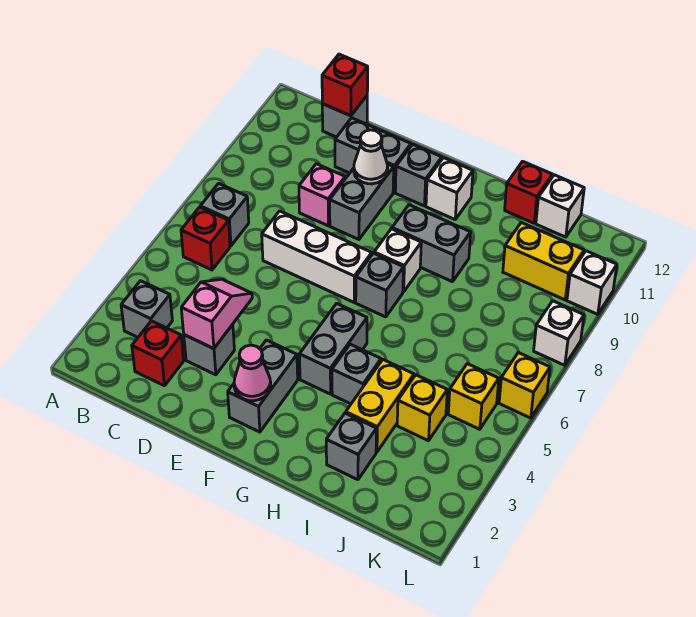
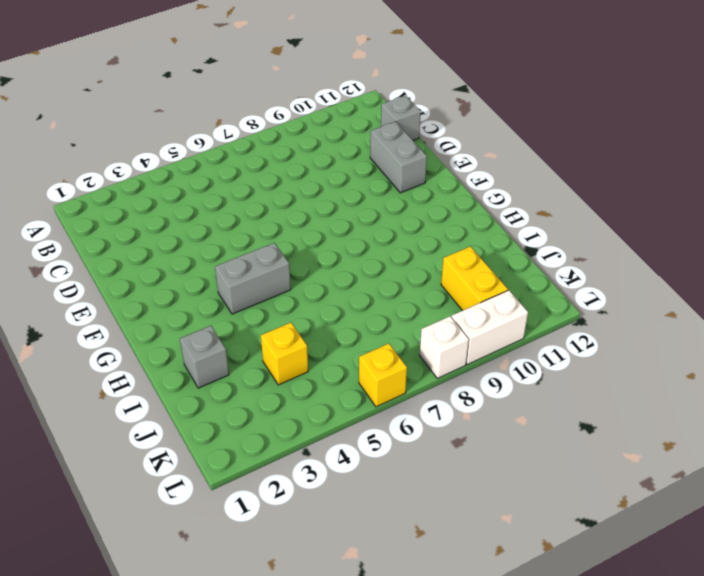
white 1x2 brick [451,290,528,365] -> white 1x1 brick [567,251,617,314]
none -> grey 1x1 brick [121,281,172,337]
none -> red 1x1 brick [181,207,230,270]
none -> grey 1x1 brick [200,183,249,246]
none -> red 1x1 brick [132,321,184,386]

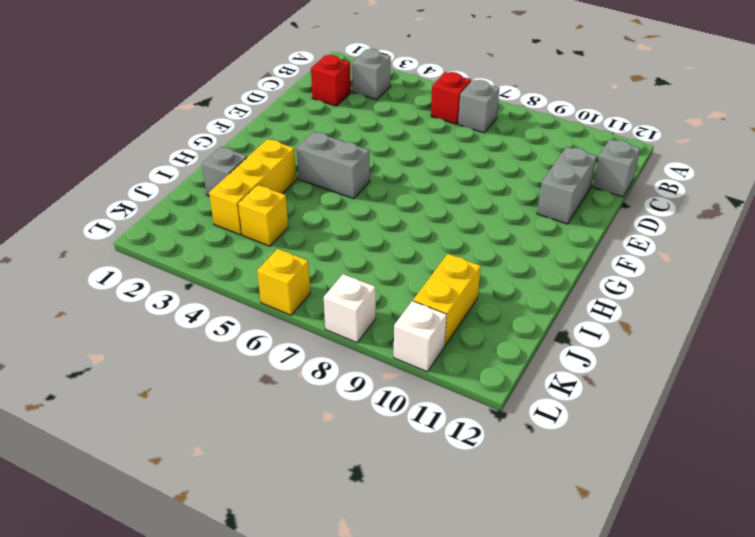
yellow 1x3 brick [209,139,297,235] -> yellow 1x2 brick [346,360,414,452]
none -> grey 1x1 brick [184,324,234,375]
none -> white 1x3 brick [262,211,372,302]
none -> pink 1x1 brick [299,164,345,226]
none -> grey 1x2 brick [330,164,394,239]

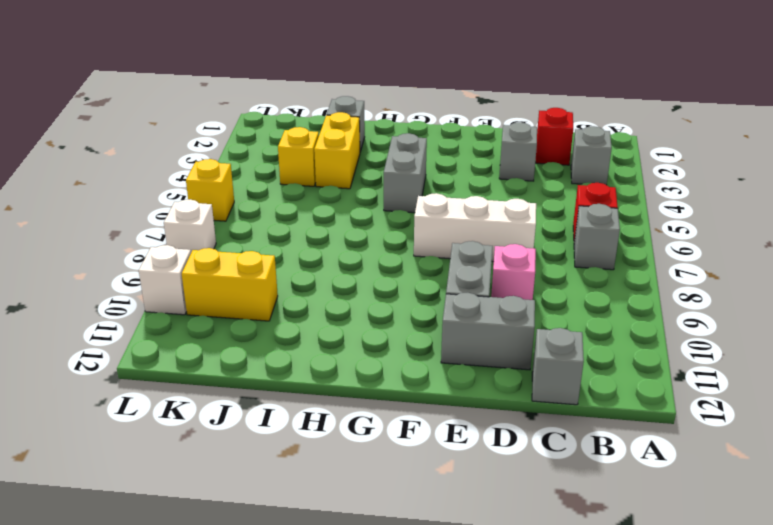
none -> grey 1x2 brick [228,340,298,432]
none -> grey 1x1 brick [395,144,442,206]
none -> grey 1x1 brick [356,253,404,317]
none -> white 1x1 brick [374,229,421,292]

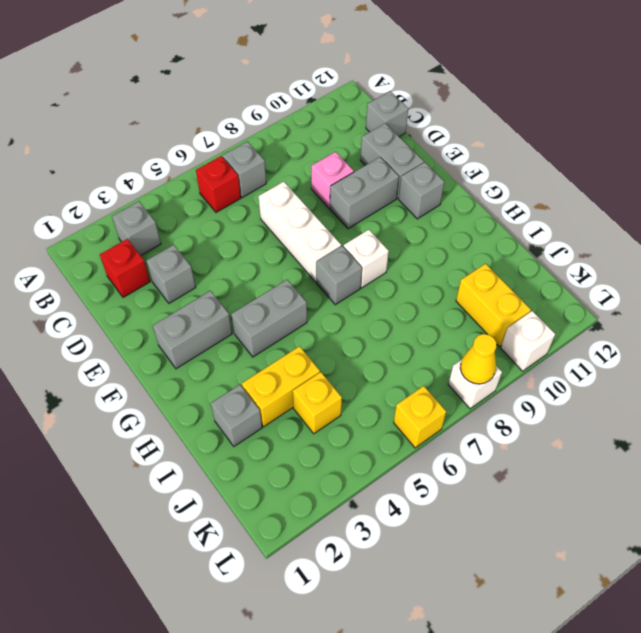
yellow 1x1 cone [460,334,497,384] -> none
none -> grey 1x2 brick [392,205,471,282]
none -> white 1x1 brick [426,158,473,219]
none -> grey 1x1 brick [332,344,381,404]
none -> red 1x1 brick [505,161,552,223]

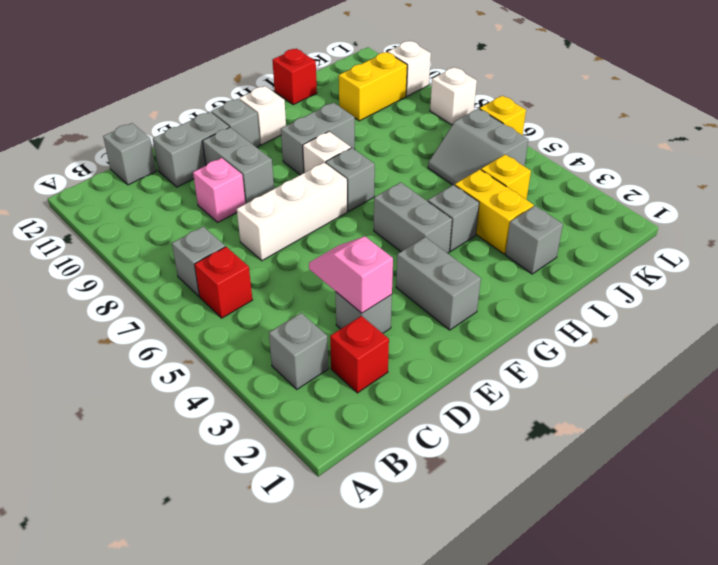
grey 2x2 slope [428,109,528,185] -> yellow 1x1 brick [448,364,499,429]
none -> white 1x1 brick [536,175,584,237]
none -> red 1x1 brick [322,54,368,116]
none -> white 1x1 cone [354,130,388,184]
none -> pink 1x1 cone [234,345,271,401]

